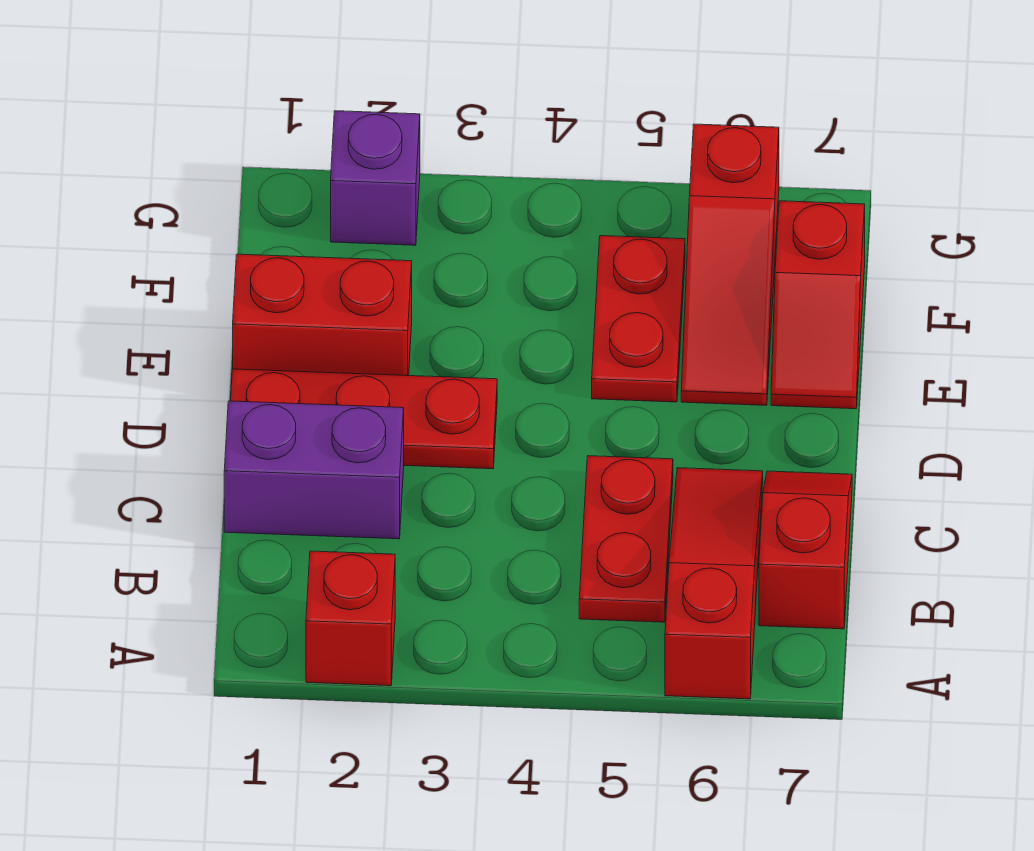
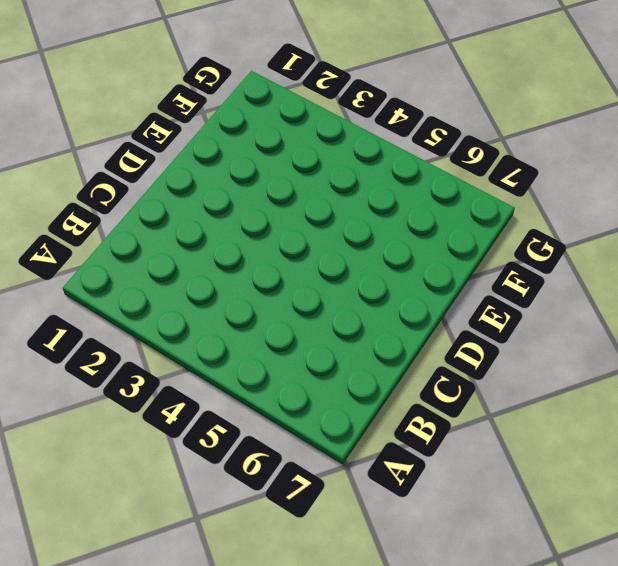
none -> red 1x1 brick [306,551,395,686]
none -> red 1x3 slope [665,468,763,699]

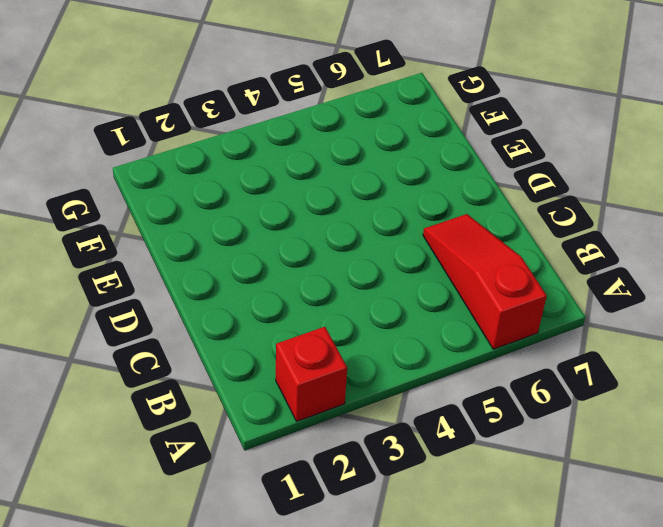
none -> red 1x2 plate [579,456,673,622]
none -> red 1x2 slope [759,471,852,629]

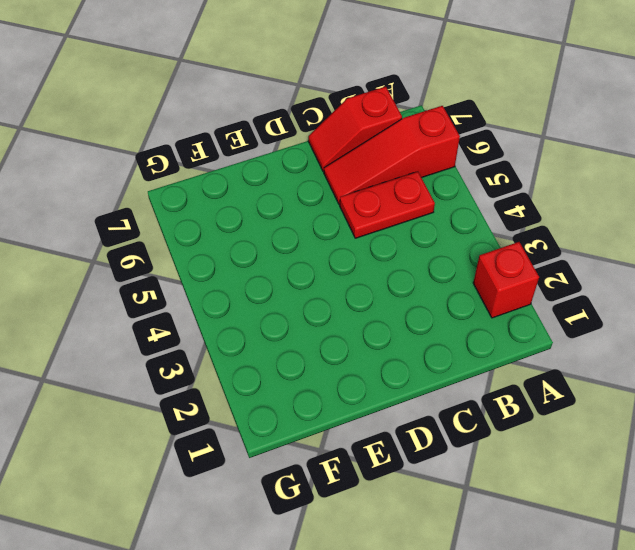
none -> purple 1x2 brick [224,401,404,539]
none -> red 1x3 plate [231,369,497,469]

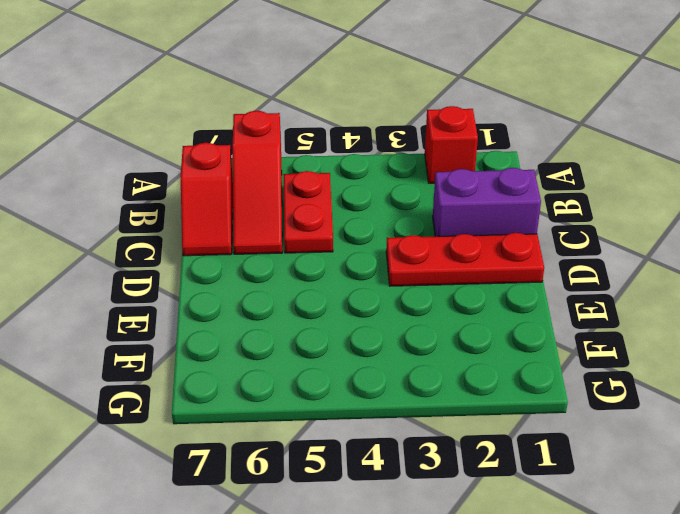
none -> red 1x2 brick [233,254,412,376]
none -> red 1x2 plate [592,236,685,402]

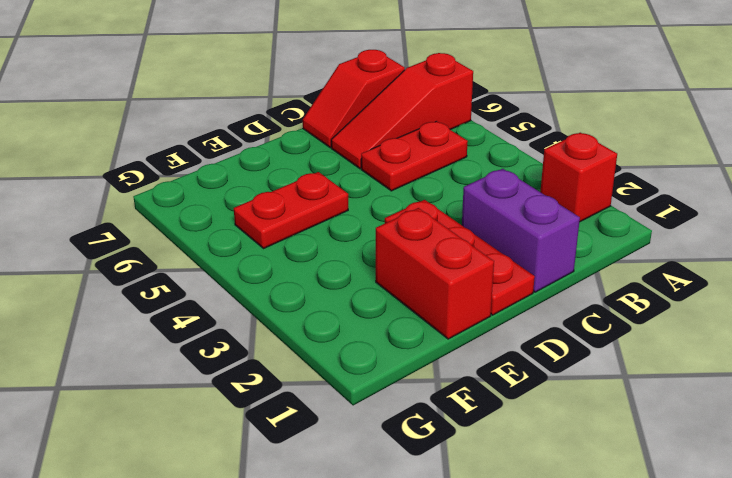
none -> red 1x3 slope [681,124,779,405]
none -> red 1x2 slope [771,201,865,409]

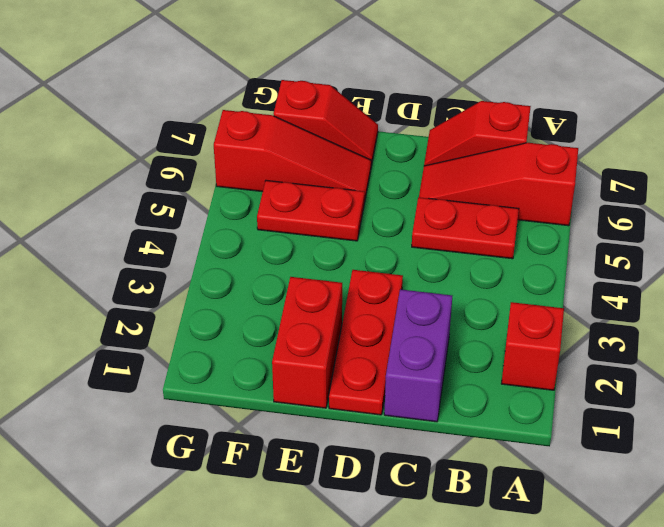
none -> purple 1x1 brick [331,111,420,245]

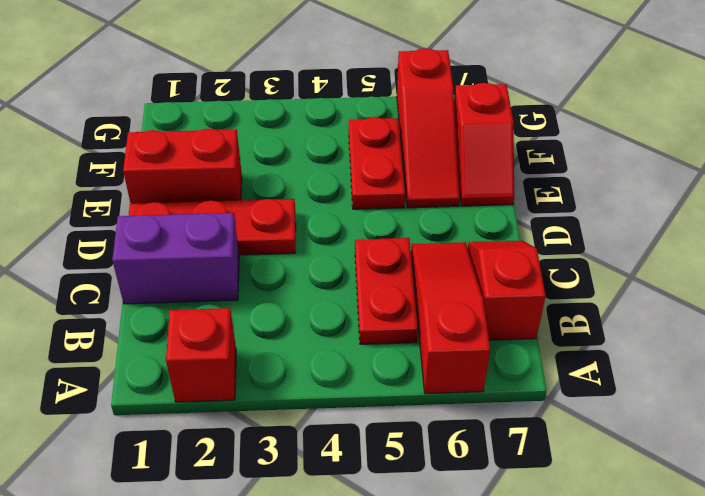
none -> purple 1x1 brick [331,111,420,245]

